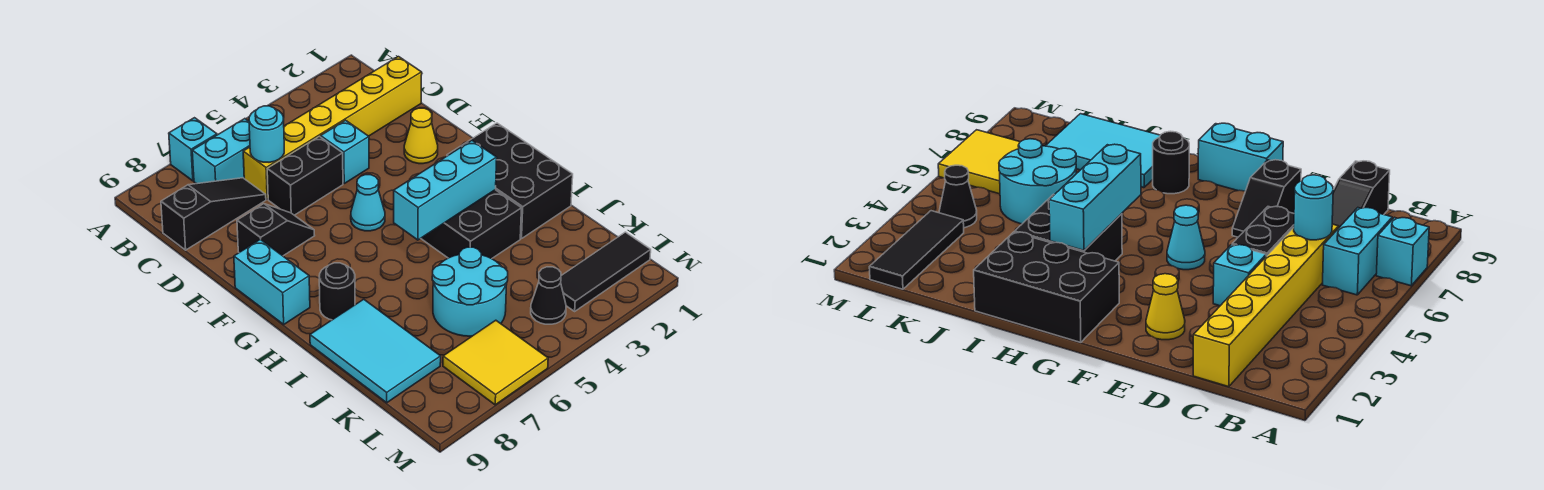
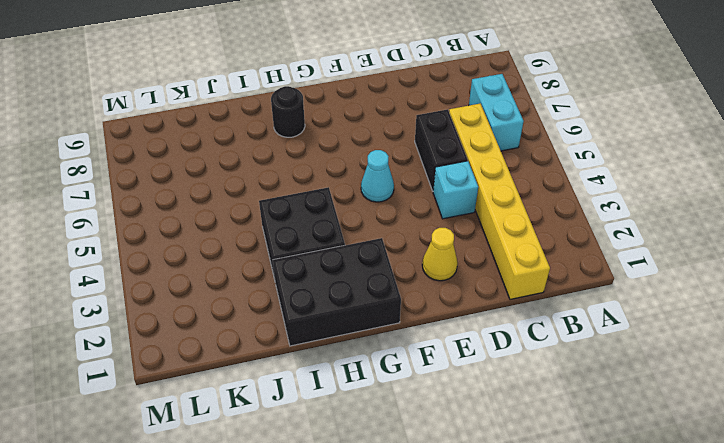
none -> cyan 1x1 brick [169,118,217,181]
none -> black 1x3 slope [161,178,266,250]
none -> black 1x2 slope [237,204,315,256]

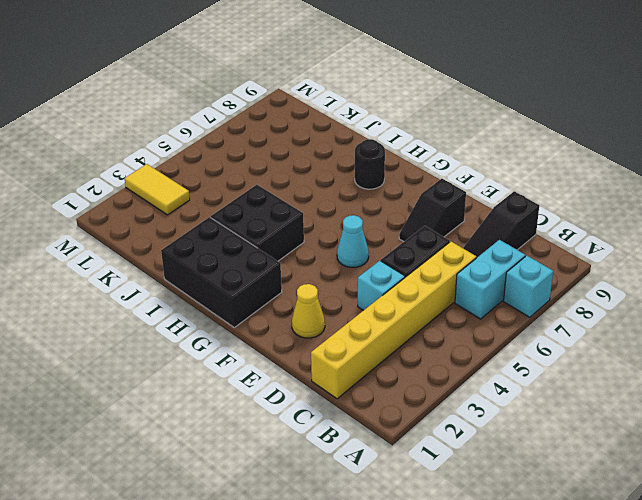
yellow 1x2 tile [125,164,190,215] -> black 1x3 tile [561,232,651,311]
none -> cyan 1x2 brick [234,239,310,324]
none -> cyan 2x3 tile [310,299,441,403]
none -> cyan 2x2 round brick [432,247,508,336]

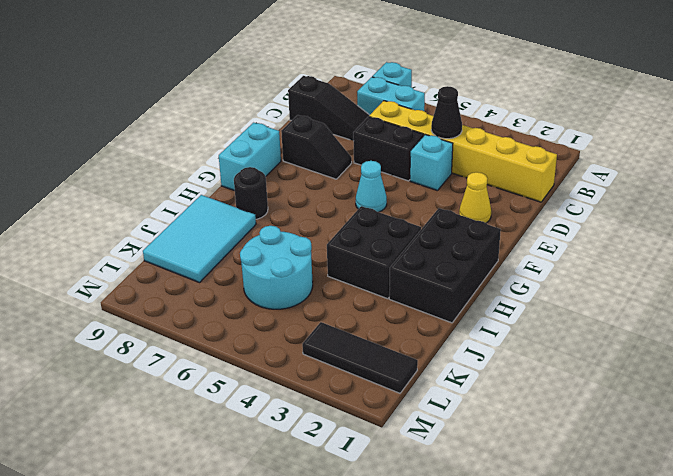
black 1x1 cone [431,86,462,139] -> black 1x1 cone moved to [531,267,566,324]
none -> yellow 2x2 tile [443,320,548,405]
none -> cyan 1x1 round brick [249,106,284,162]
none -> cyan 1x3 brick [394,141,497,240]

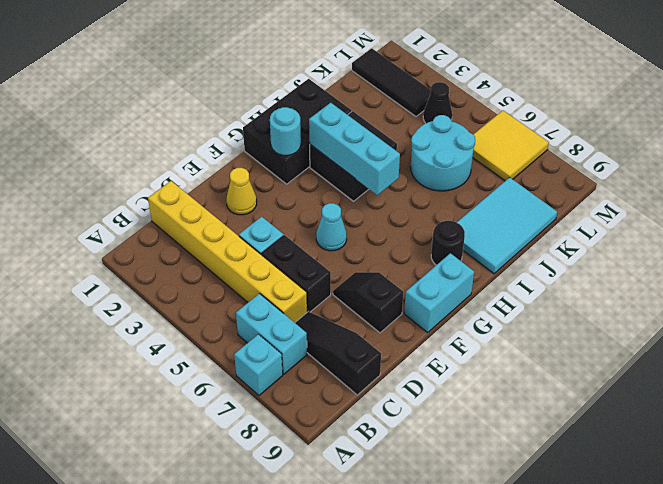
cyan 1x1 round brick [270,107,301,155] -> cyan 1x1 round brick moved to [249,106,284,162]

